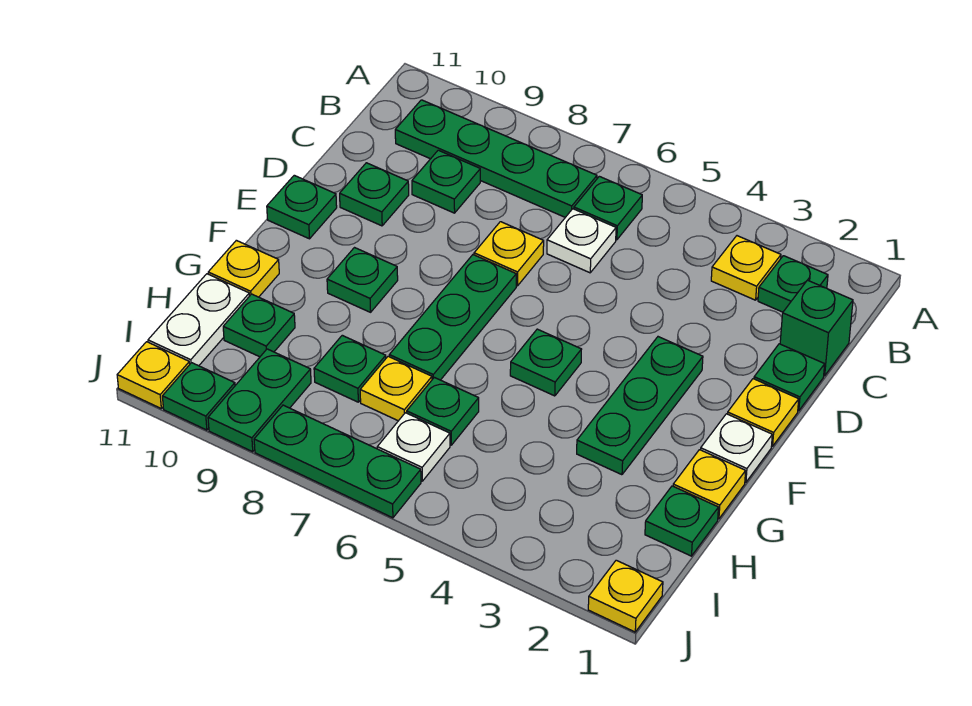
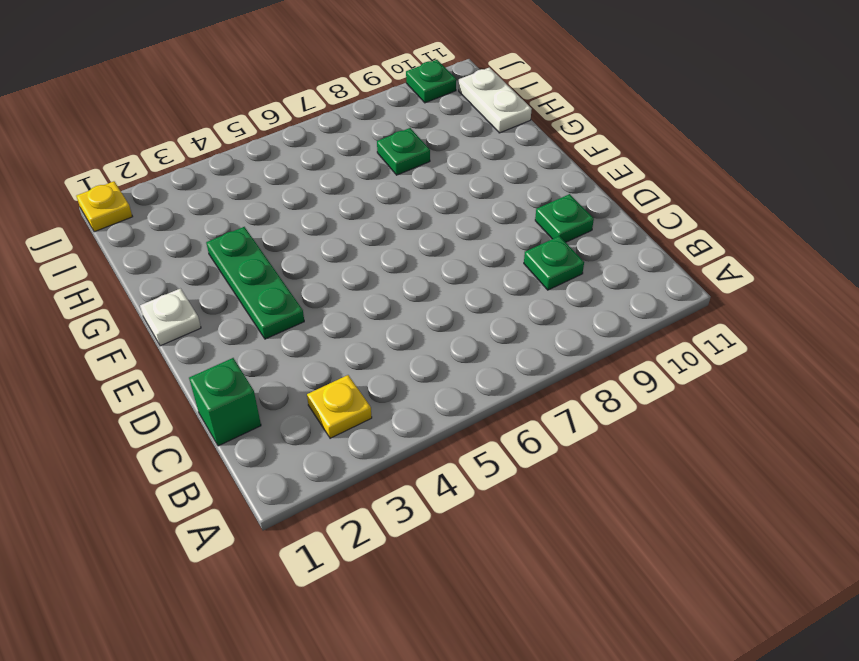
none -> green 1x1 plate [758,256,828,312]
none -> green 1x1 plate [574,176,642,240]
none -> green 1x4 plate [395,100,597,217]
none -> white 1x1 plate [547,209,616,273]

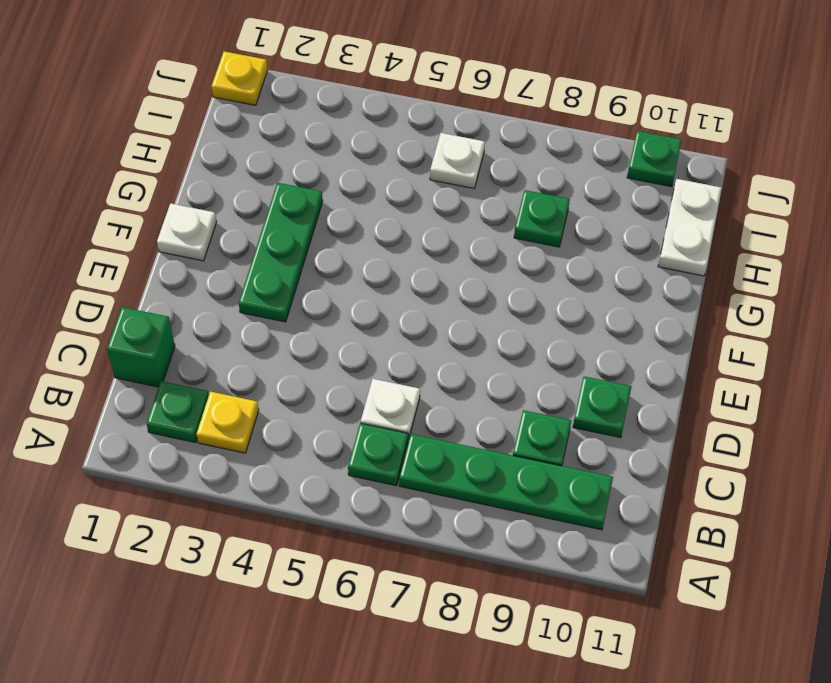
none -> green 1x1 plate [754,344,825,411]
none -> yellow 1x1 plate [474,222,544,286]
none -> yellow 1x1 plate [728,379,799,446]
none -> green 1x3 plate [389,255,516,380]

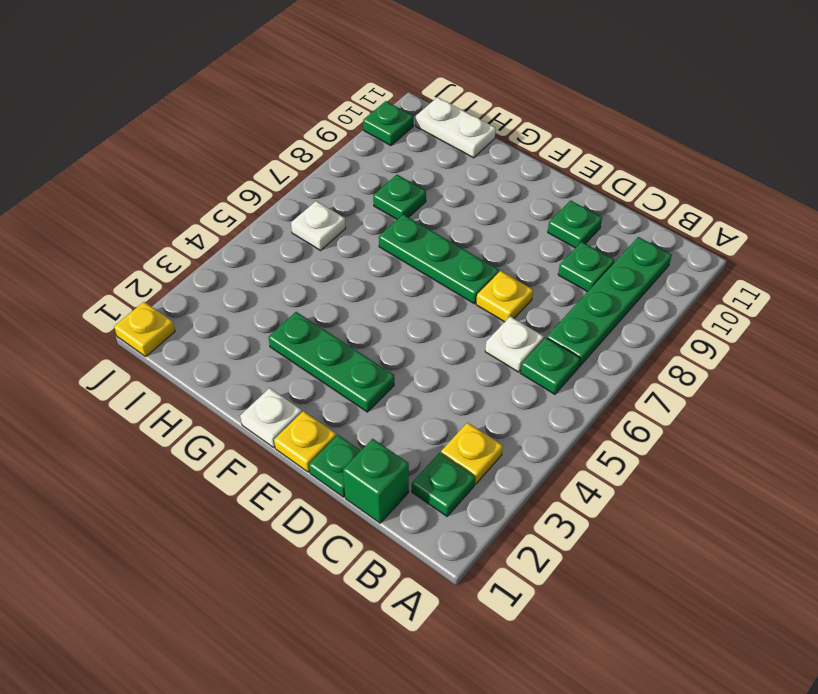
none -> green 1x1 plate [267,175,337,239]
none -> green 1x1 plate [510,329,582,396]
none -> green 1x1 plate [327,248,398,312]
none -> yellow 1x1 plate [673,450,746,519]

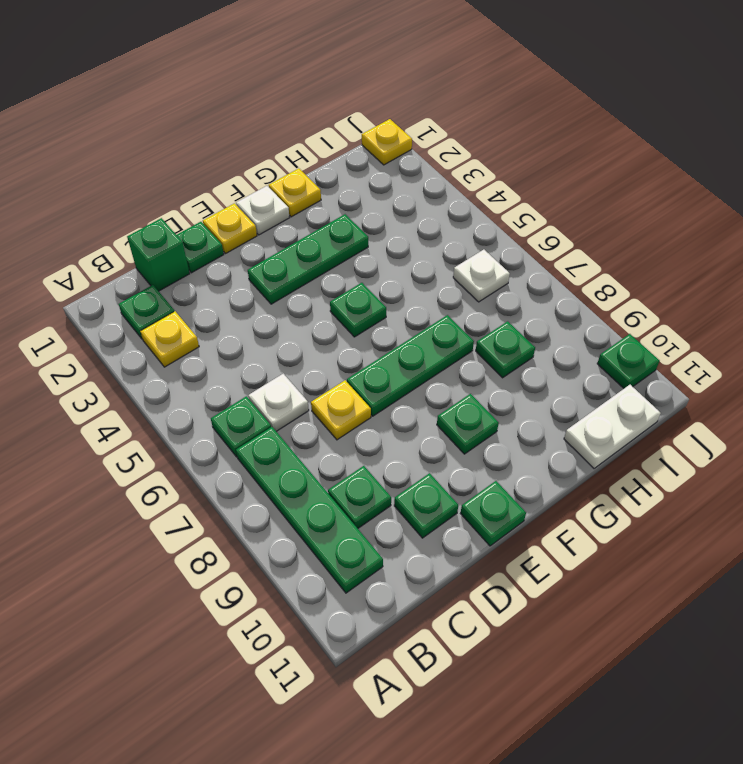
none -> yellow 1x1 plate [208,240,279,297]
none -> green 1x1 plate [645,486,718,556]
none -> green 1x1 plate [407,377,479,445]
none -> yellow 1x1 plate [360,356,432,421]

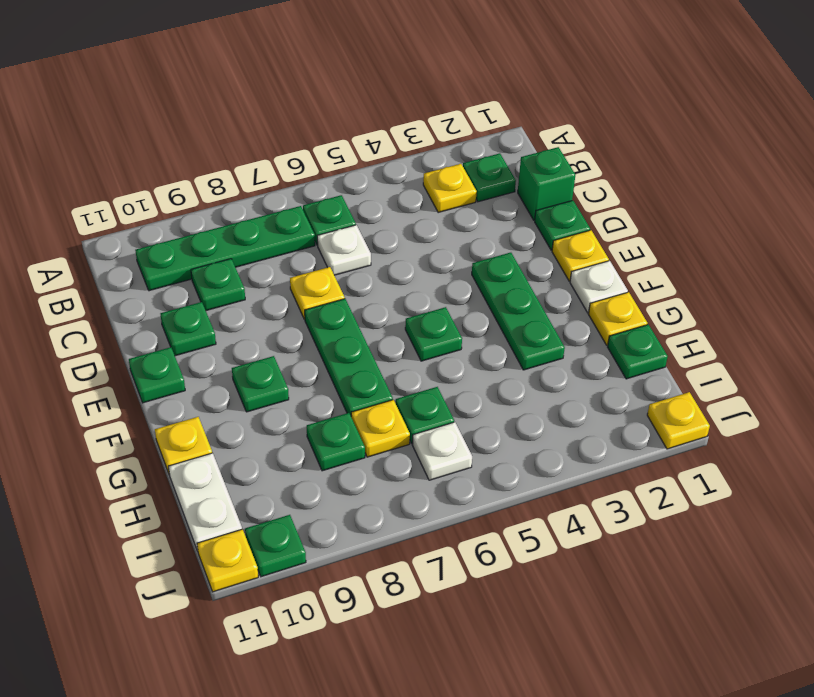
none -> green 1x1 plate [223,294,295,357]
none -> green 1x2 plate [208,349,311,452]
none -> green 1x3 plate [254,405,421,518]

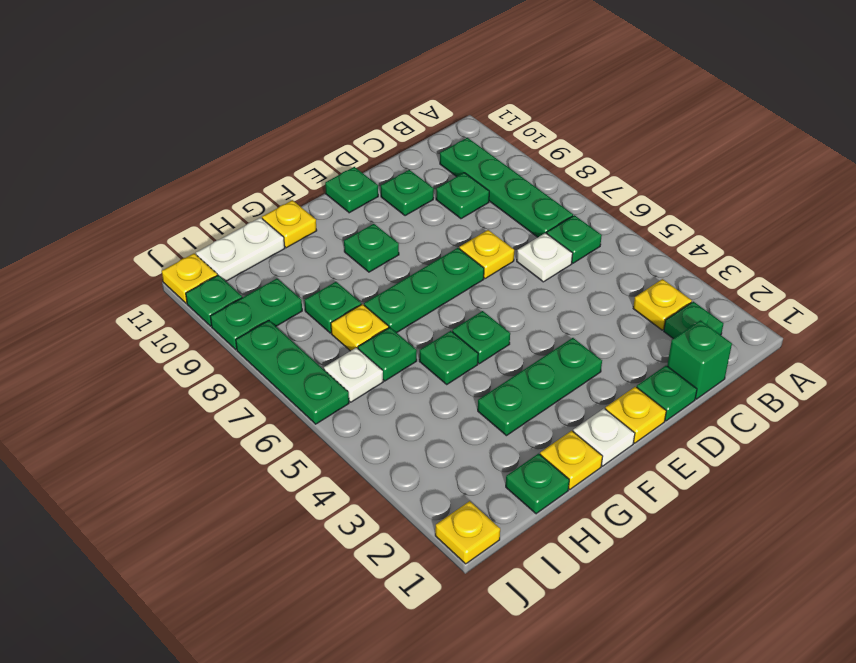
green 1x1 plate [419,331,478,384] -> green 1x1 plate moved to [223,294,295,357]

